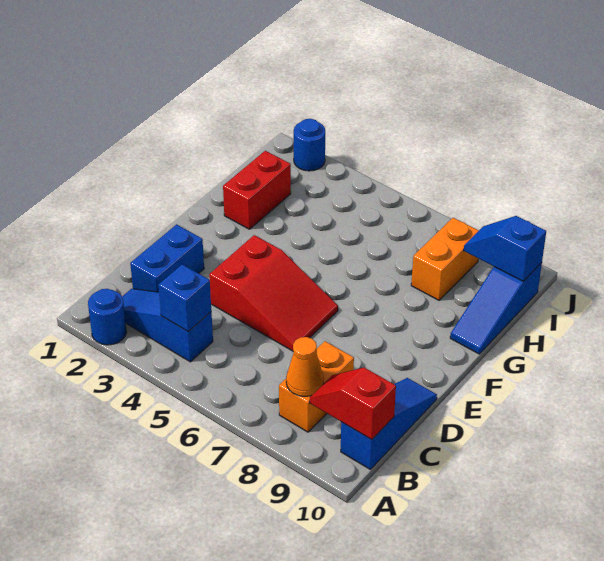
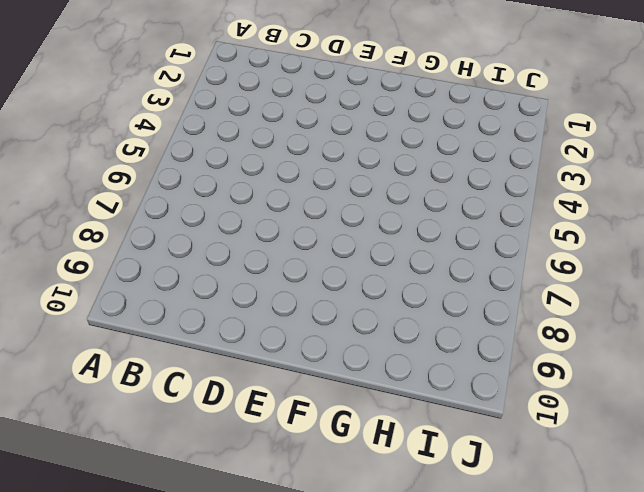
none -> blue 1x1 round brick [88,289,126,345]
none -> blue 1x3 slope [122,289,213,362]
none -> orange 1x2 brick [279,341,354,432]

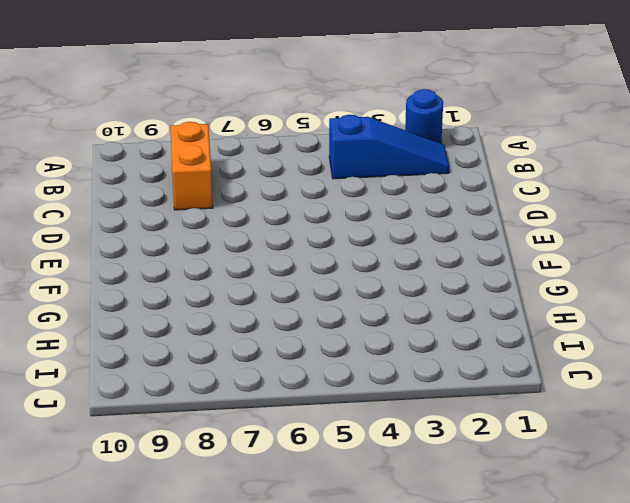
none -> blue 1x3 slope [341,378,437,470]
none -> blue 1x2 brick [130,224,204,292]
none -> red 2x3 slope [209,235,338,351]

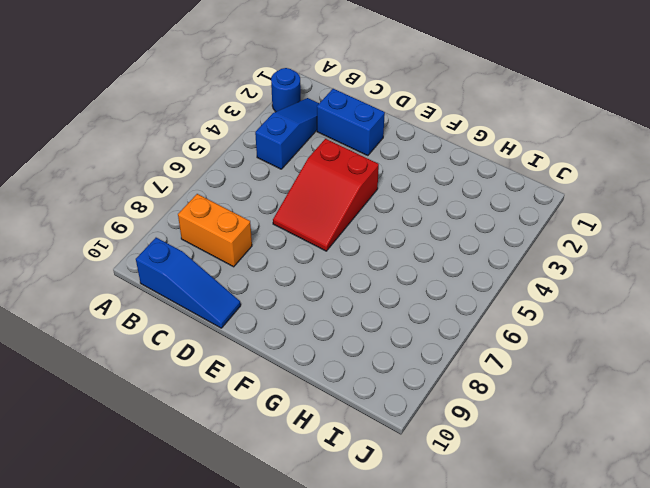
none -> red 1x2 brick [223,151,291,229]
none -> blue 1x3 slope [450,263,542,354]
none -> orange 1x2 brick [411,218,479,300]

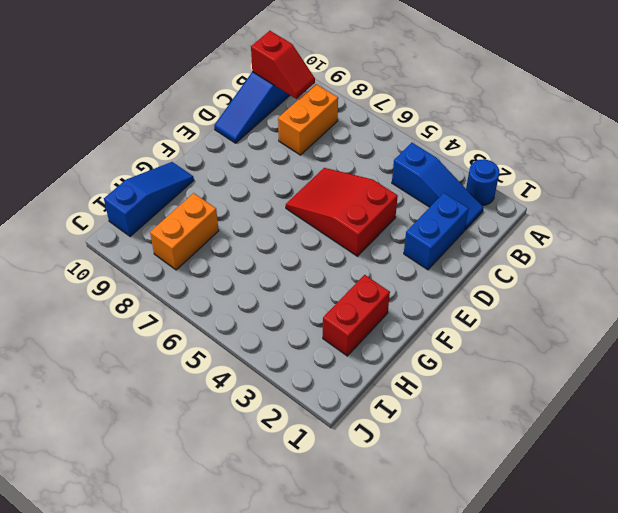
none -> blue 1x1 round brick [294,119,325,171]
none -> blue 1x1 brick [159,264,211,332]
none -> orange 1x1 cone [286,337,323,397]

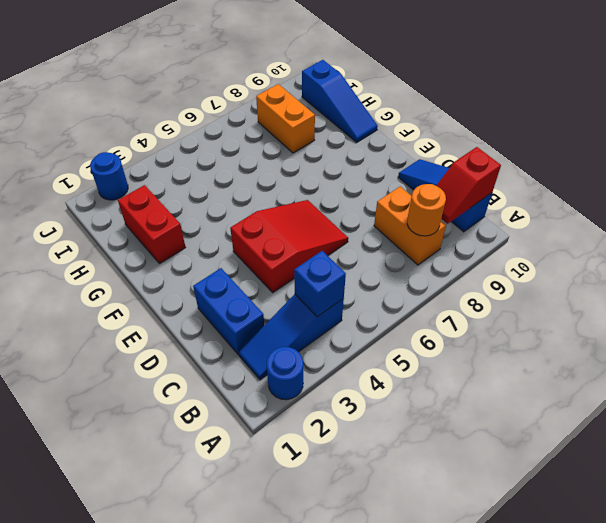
orange 1x1 round brick [407,184,446,236] -> orange 1x1 cone [286,337,323,397]
none -> blue 1x2 slope [464,216,546,281]

